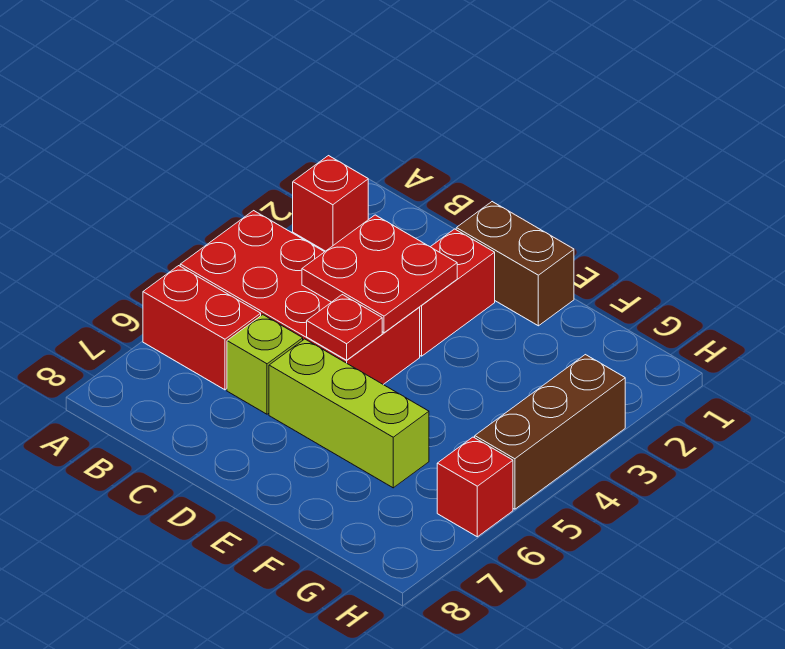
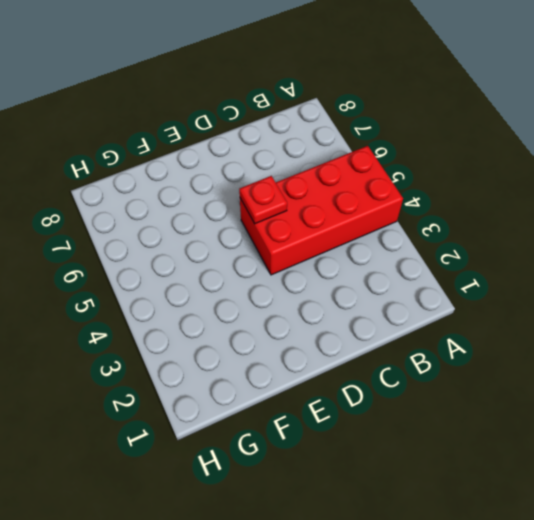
none -> red 1x1 brick [293,156,368,251]
none -> red 1x2 brick [143,266,261,390]

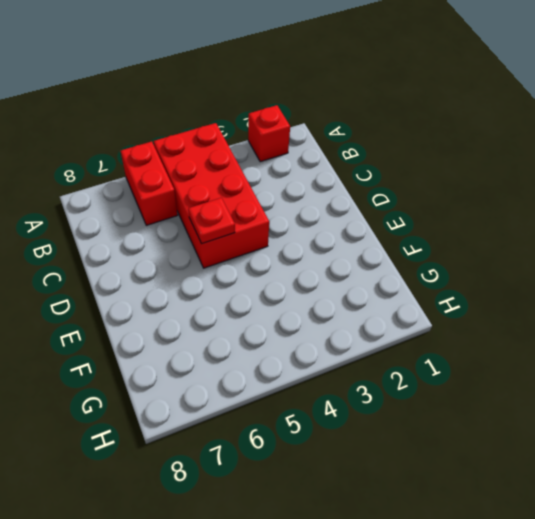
none -> lime 1x1 brick [227,315,303,414]
none -> brown 1x2 brick [456,202,574,326]

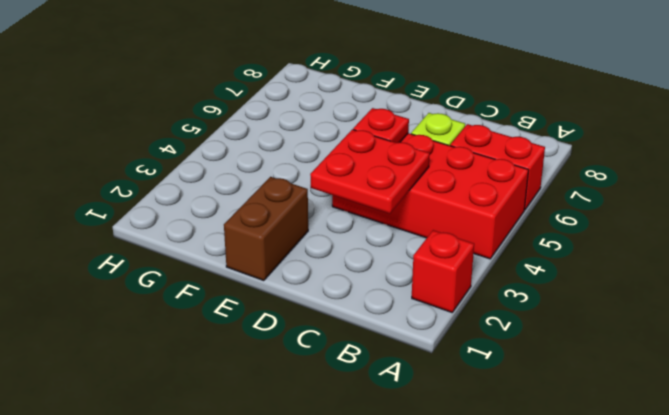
brown 1x2 brick [224,177,308,281] -> brown 1x2 brick turned to [456,202,574,326]
none -> red 1x2 brick [420,229,495,356]
none -> lime 1x3 brick [269,339,429,488]

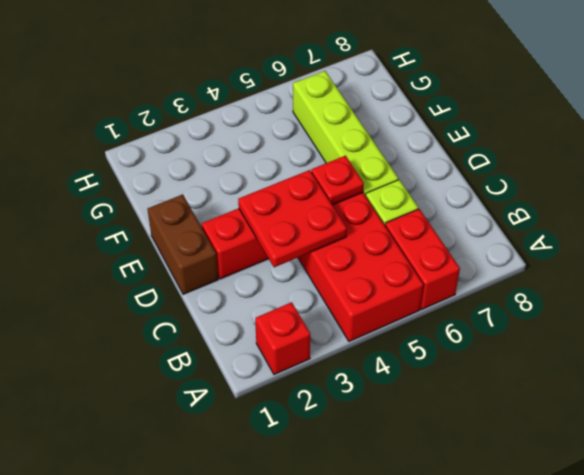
lime 1x4 brick [293,71,398,196] -> lime 1x3 brick [269,339,429,488]
none -> brown 1x3 brick [475,355,625,509]
none -> red 1x1 brick [437,437,513,537]

